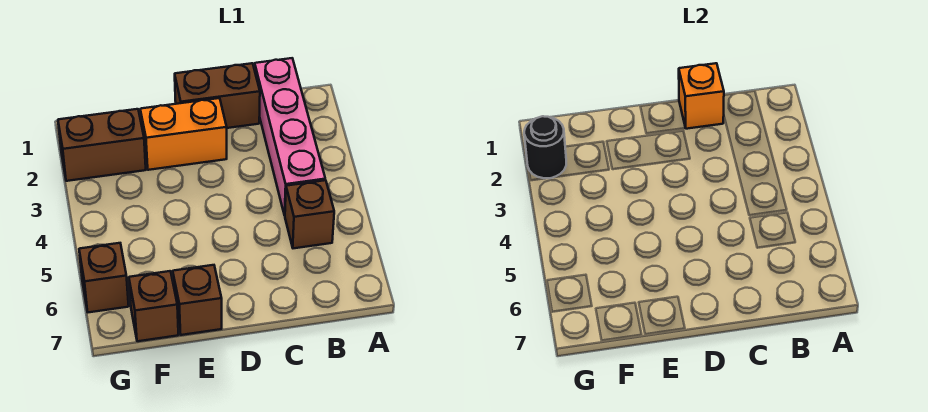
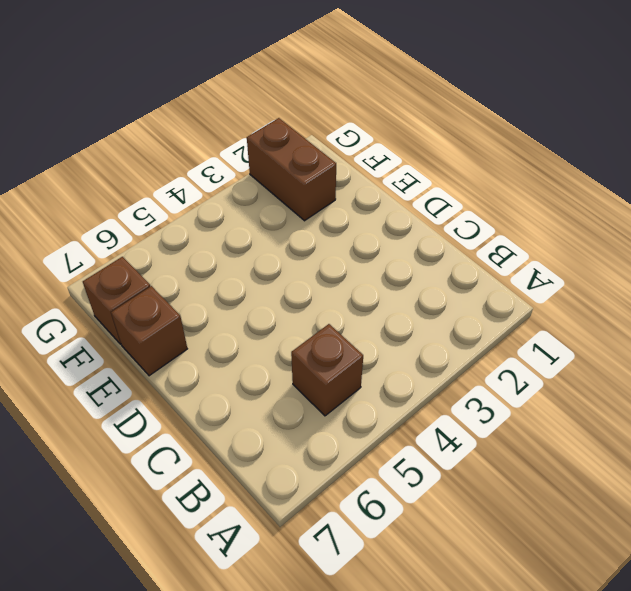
none -> pink 1x4 brick [255,58,325,215]
none -> brown 1x2 brick [175,63,260,128]

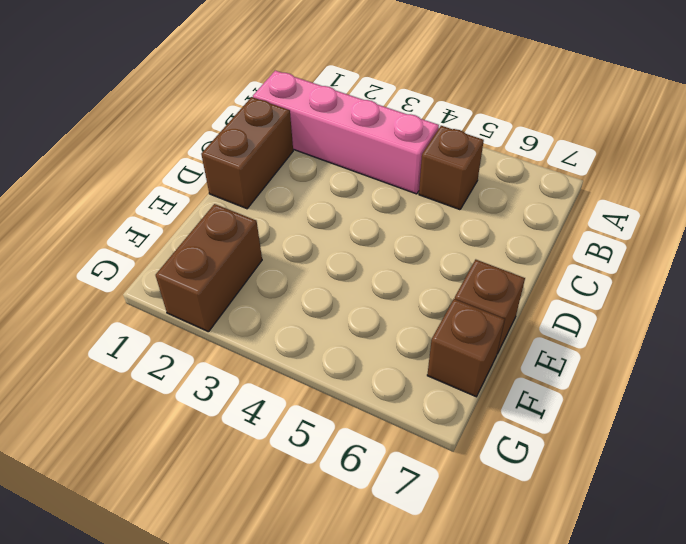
none -> orange 1x2 brick [140,98,227,170]
none -> brown 1x1 brick [79,243,129,312]

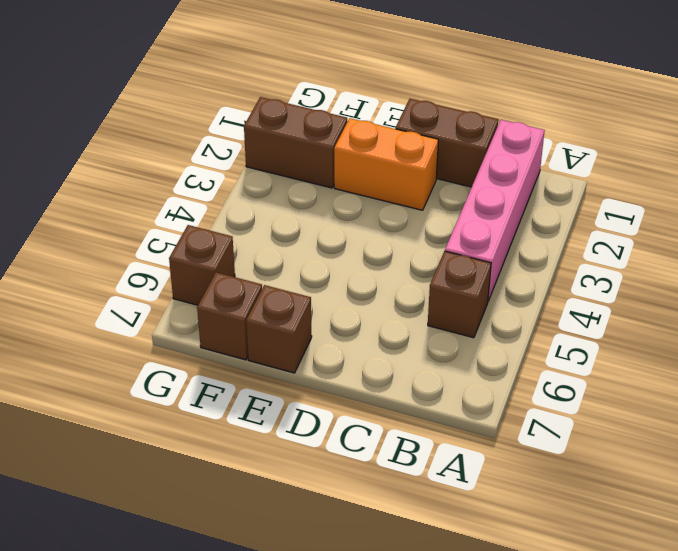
none -> orange 1x1 brick [679,63,724,129]
none -> black 1x1 round brick [524,116,566,178]

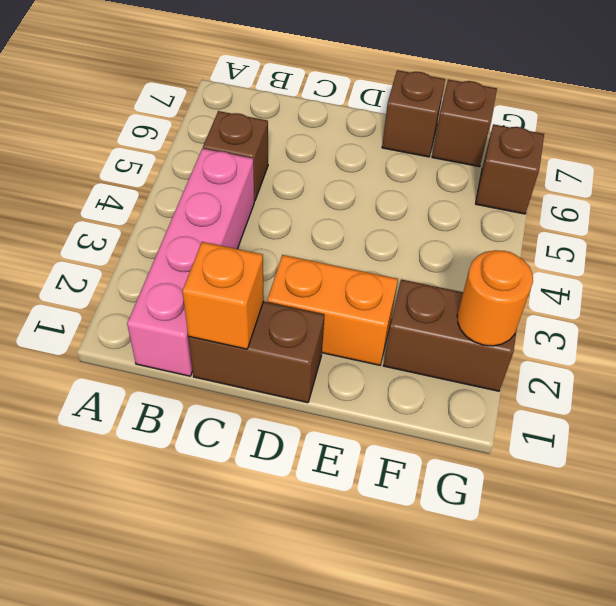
orange 1x1 round brick [457,250,533,346] -> black 1x1 round brick [524,116,566,178]

